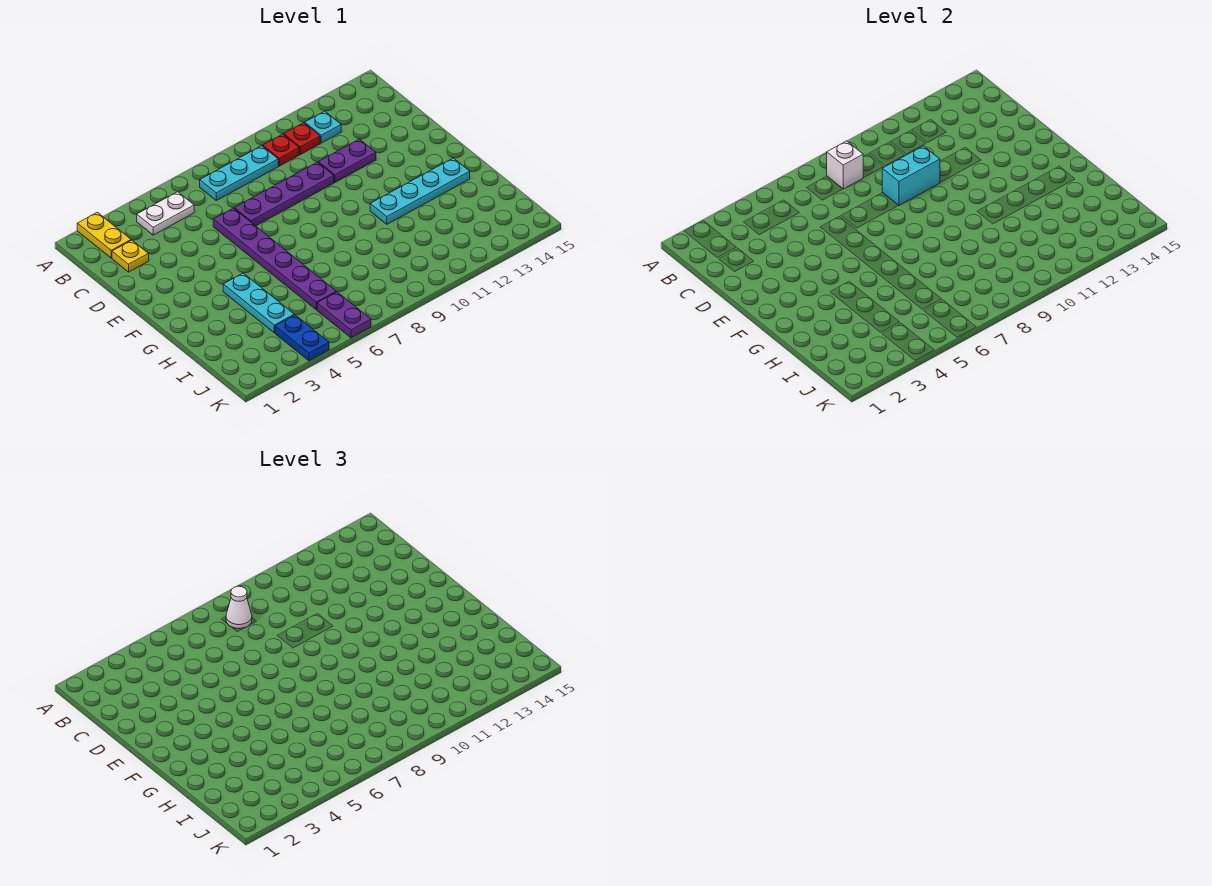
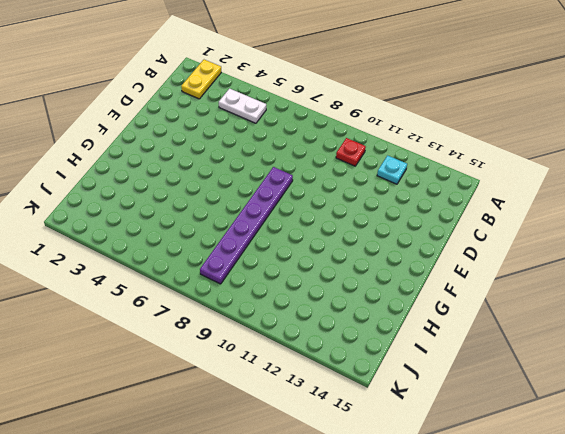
purple 1x6 plate [200,167,293,284] -> purple 1x6 plate moved to [213,208,336,310]
none -> cyan 1x3 plate [200,146,278,200]
none -> red 1x1 plate [284,123,320,154]
none -> yellow 1x1 plate [112,240,149,272]

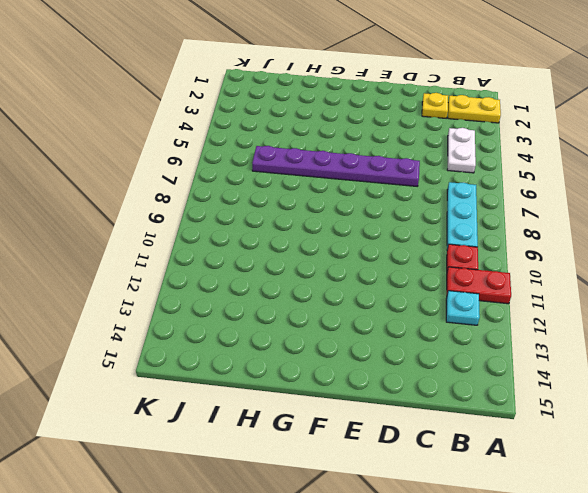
red 1x2 plate [447,267,511,304] -> red 1x1 plate [284,123,320,154]
none -> purple 1x4 plate [234,162,334,226]
none -> purple 1x2 plate [318,139,376,182]
none -> cyan 1x3 plate [223,273,294,333]

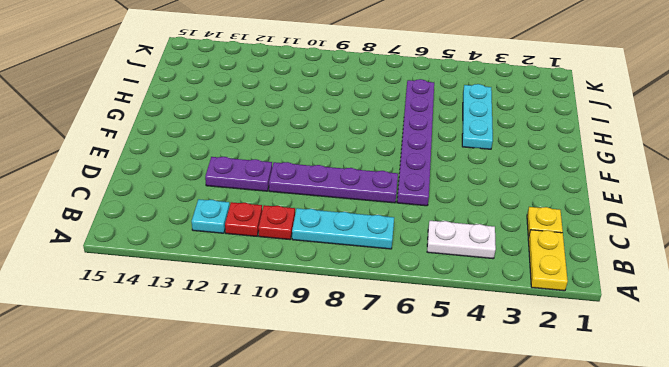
none -> cyan 1x4 plate [370,158,470,224]
none -> blue 1x2 plate [275,315,329,361]
none -> purple 1x2 plate [317,292,371,338]

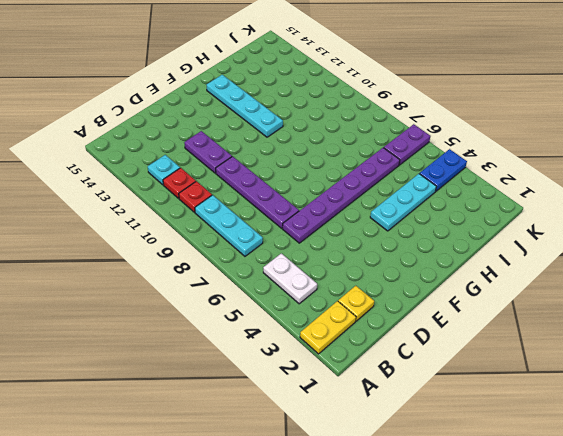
none -> white 1x1 brick [827,141,863,189]
none -> cyan 1x2 brick [882,146,940,206]
none -> white 1x1 cone [226,586,252,629]

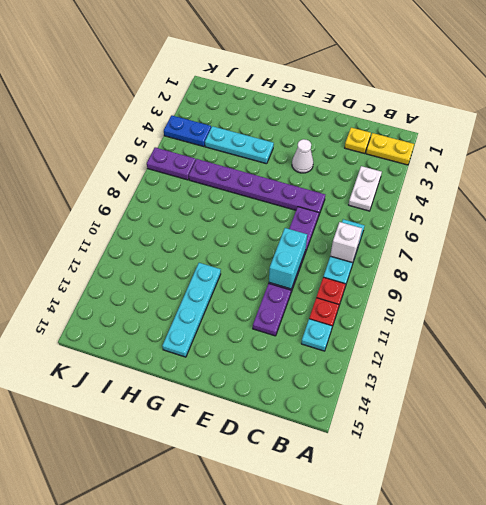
white 1x1 cone [292,139,313,173] -> white 1x1 cone moved to [226,586,252,629]

